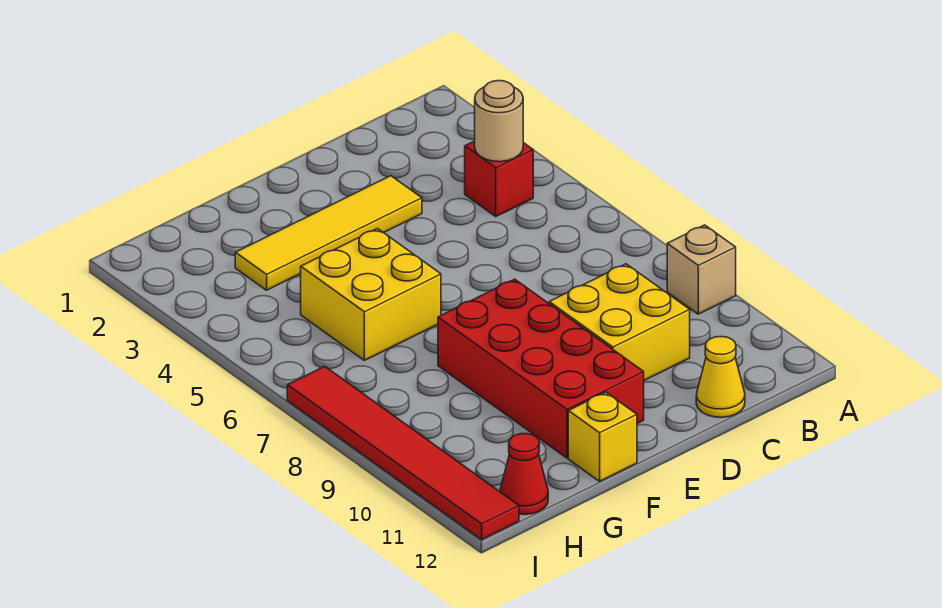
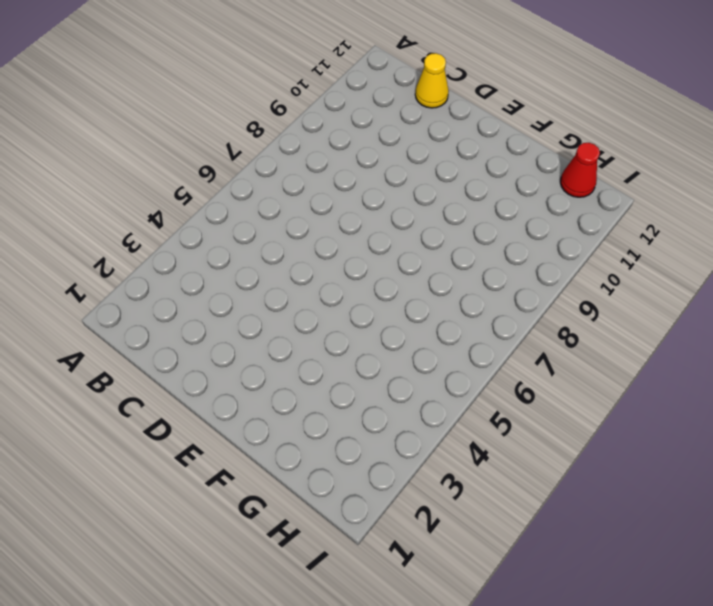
none -> tan 1x1 brick [667,225,736,314]
none -> red 1x1 brick [465,141,533,216]

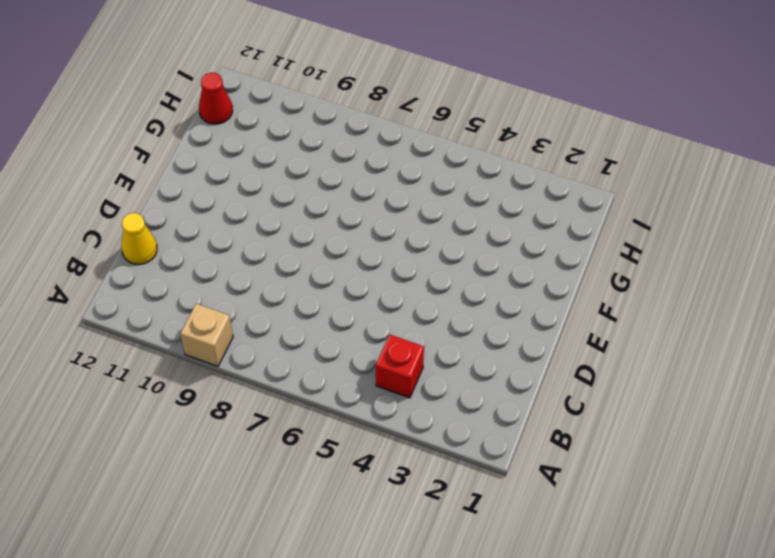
none -> yellow 2x2 brick [549,264,690,380]
none -> yellow 1x4 tile [235,176,422,290]

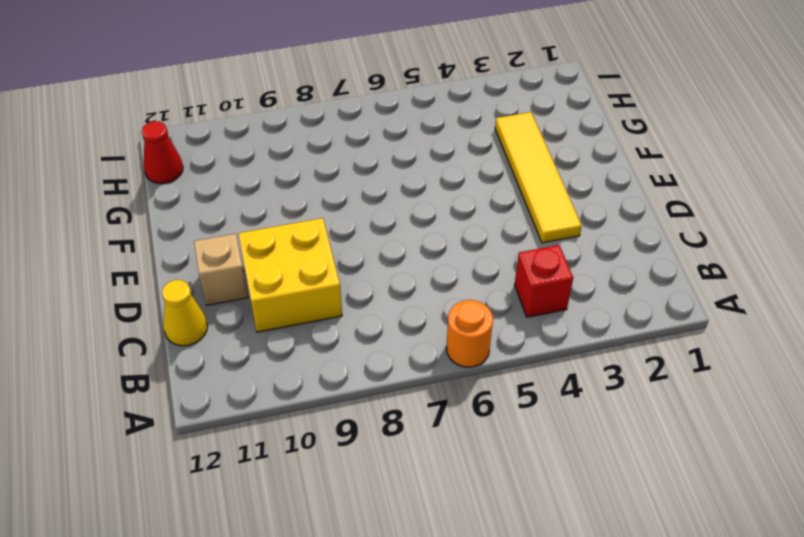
orange 1x1 round brick [446,300,493,367] -> none
tan 1x1 brick [194,234,248,305] -> tan 1x1 brick moved to [667,225,736,314]
none -> red 2x4 brick [438,279,644,458]
none -> yellow 2x2 brick [301,228,441,360]

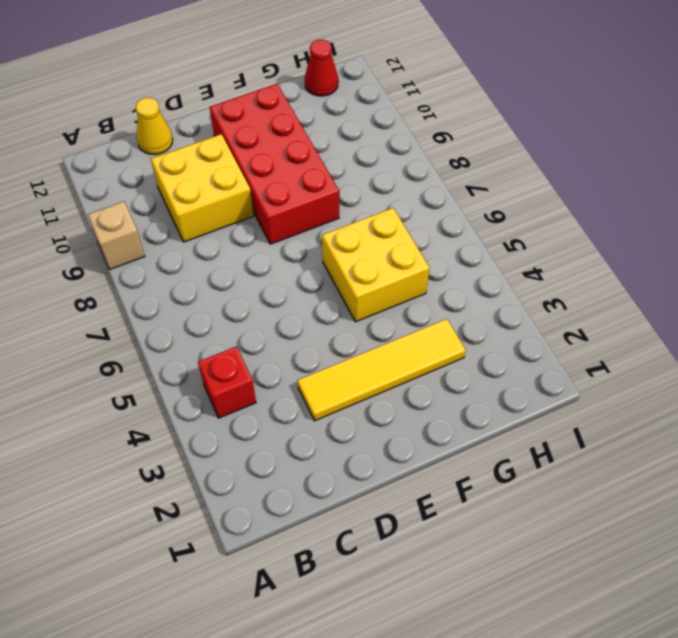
none -> yellow 1x1 brick [568,392,637,481]
none -> red 1x6 tile [287,366,519,540]

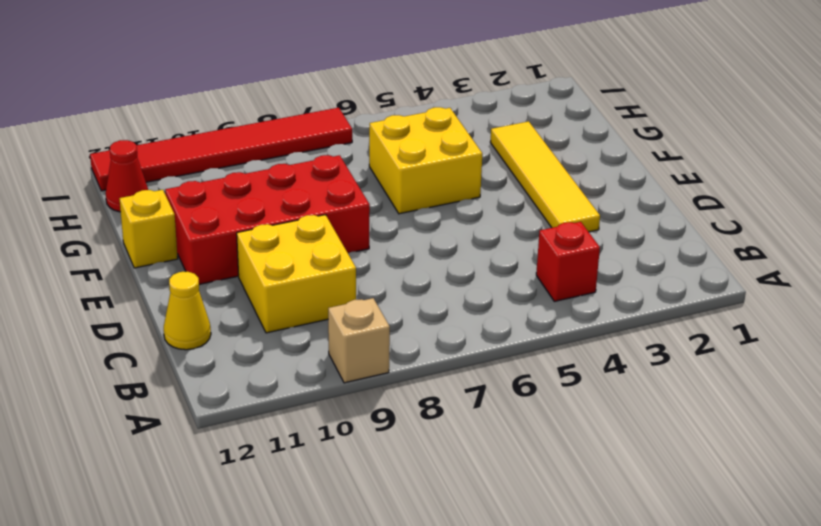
none -> tan 1x1 round brick [475,81,523,162]

